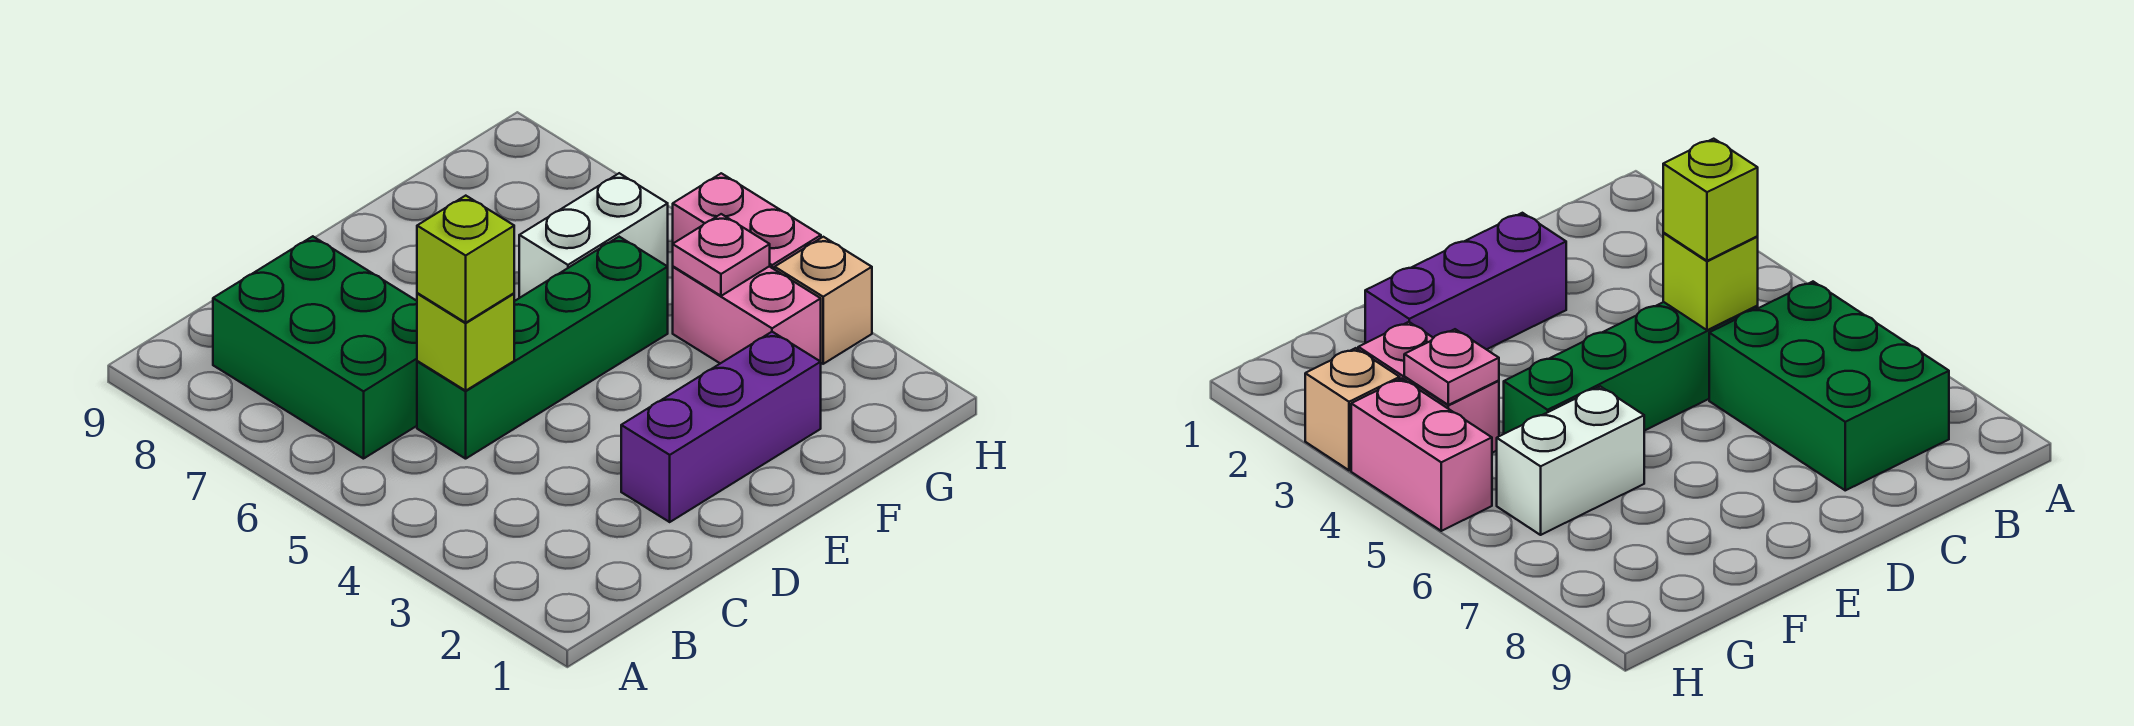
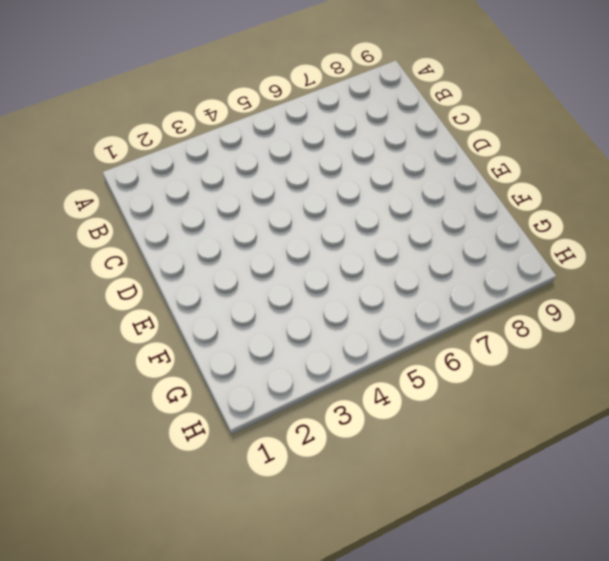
none -> green 2x3 brick [213,236,417,459]
none -> green 1x4 brick [417,237,668,459]

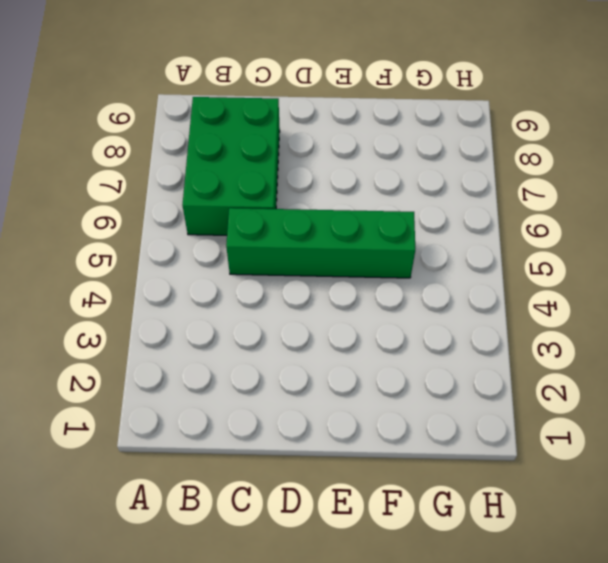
none -> purple 1x3 brick [621,332,821,522]
none -> white 1x2 brick [519,173,668,298]

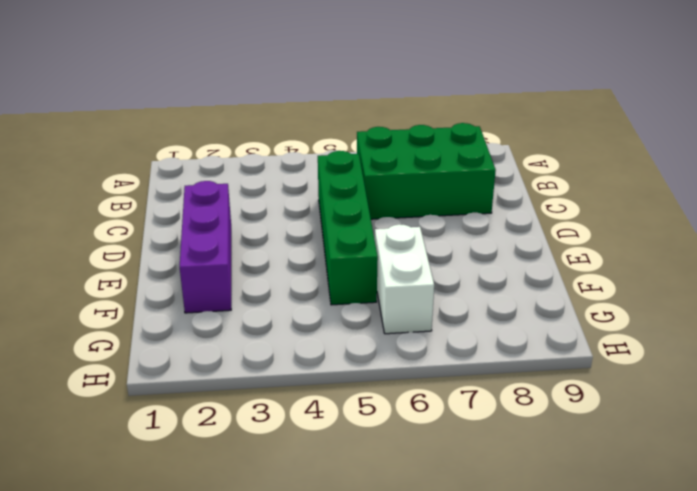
none -> pink 1x2 brick [673,266,821,363]
none -> tan 1x1 brick [775,237,872,364]

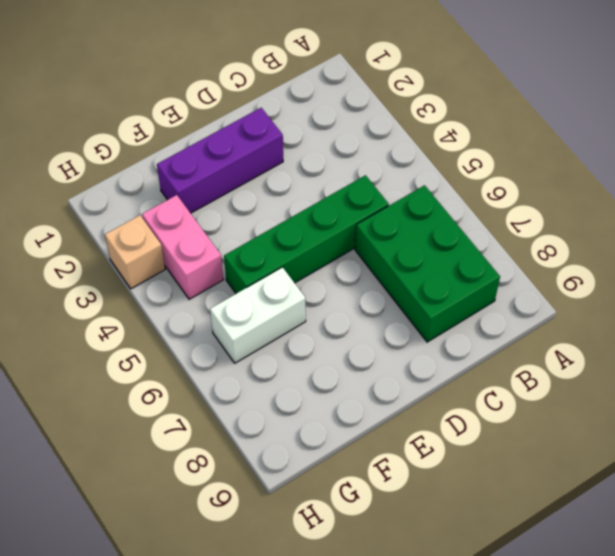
none -> pink 1x2 brick [673,173,821,270]
none -> lime 1x1 brick [417,293,514,391]

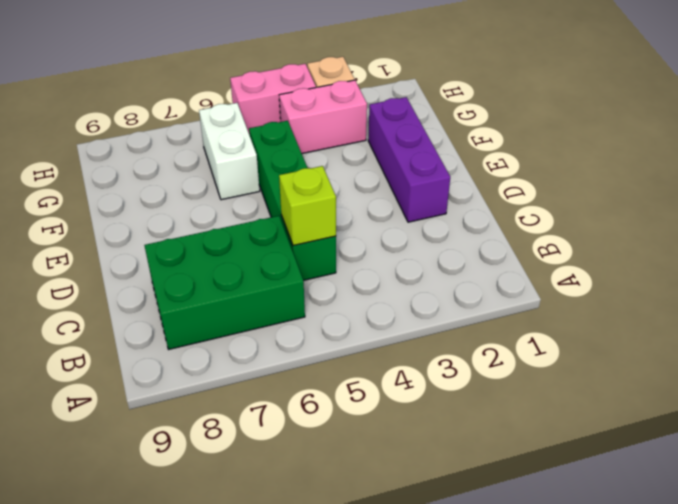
none -> pink 1x1 plate [673,214,770,296]
none -> lime 1x1 brick [417,196,514,323]

